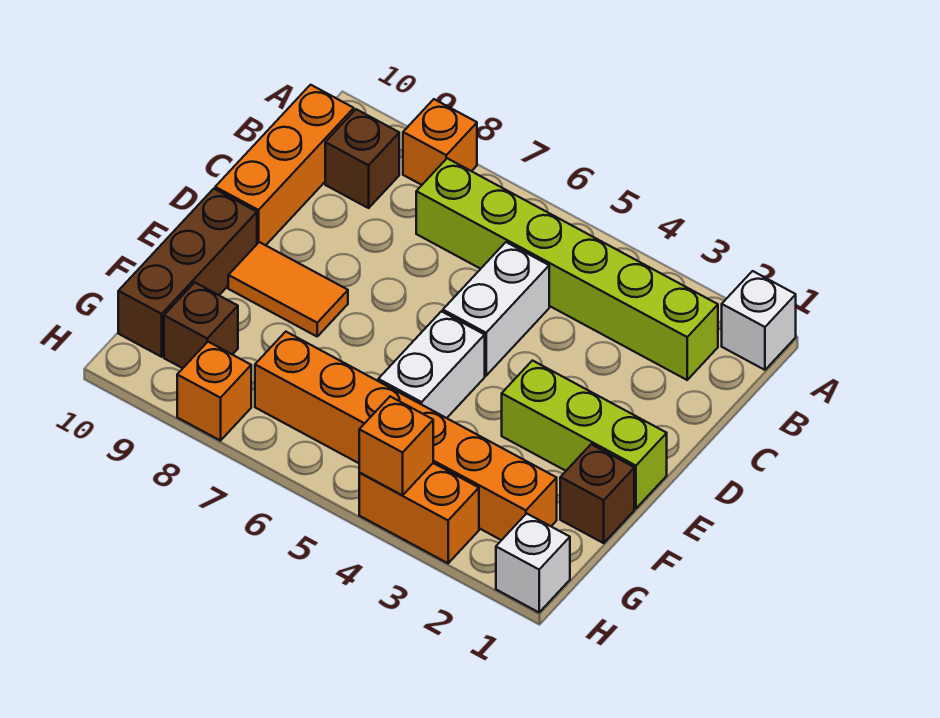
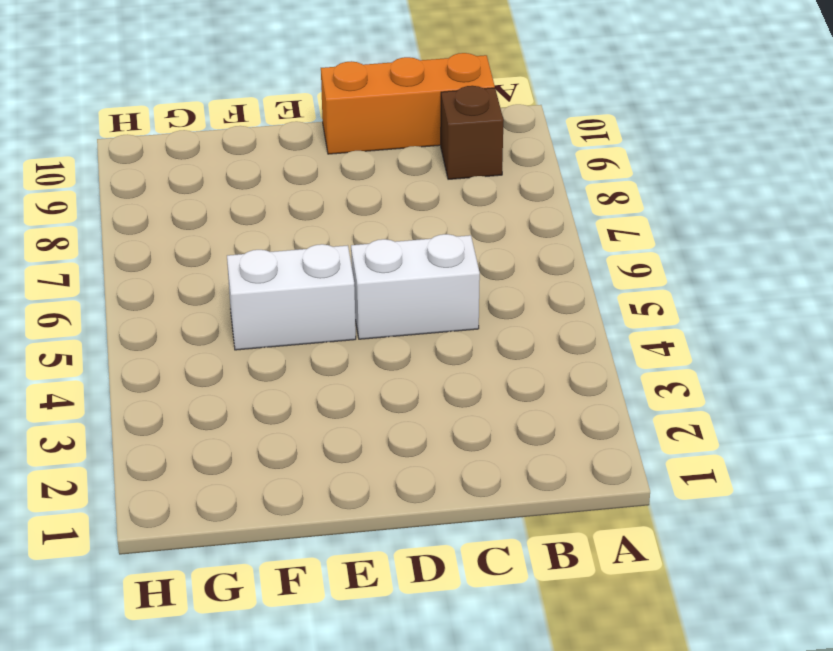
none -> white 1x1 brick [722,271,796,370]
none -> orange 1x1 brick [403,99,477,185]
none -> lime 1x6 brick [416,158,718,380]

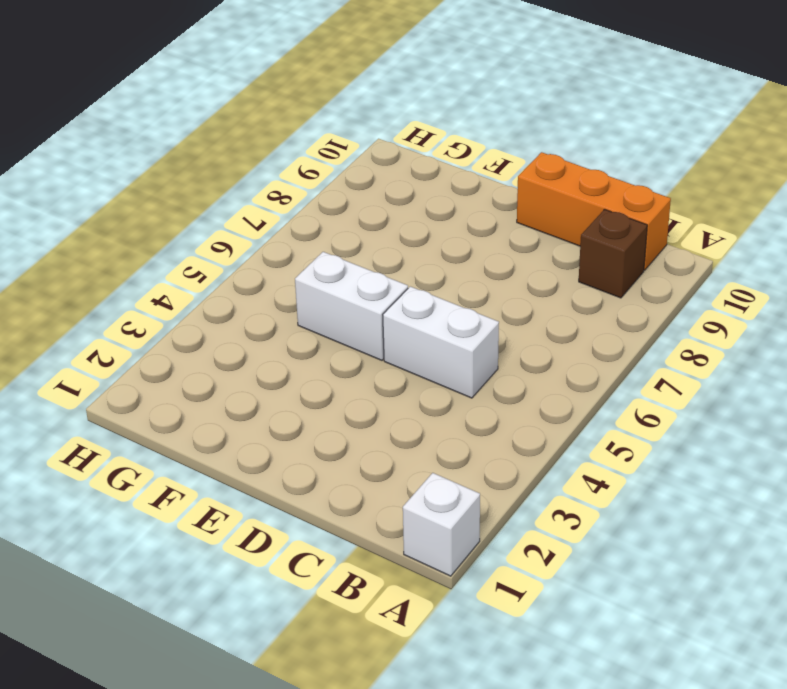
none -> orange 1x1 brick [403,99,477,185]
none -> lime 1x6 brick [416,158,718,380]
none -> lime 1x3 brick [502,361,667,508]

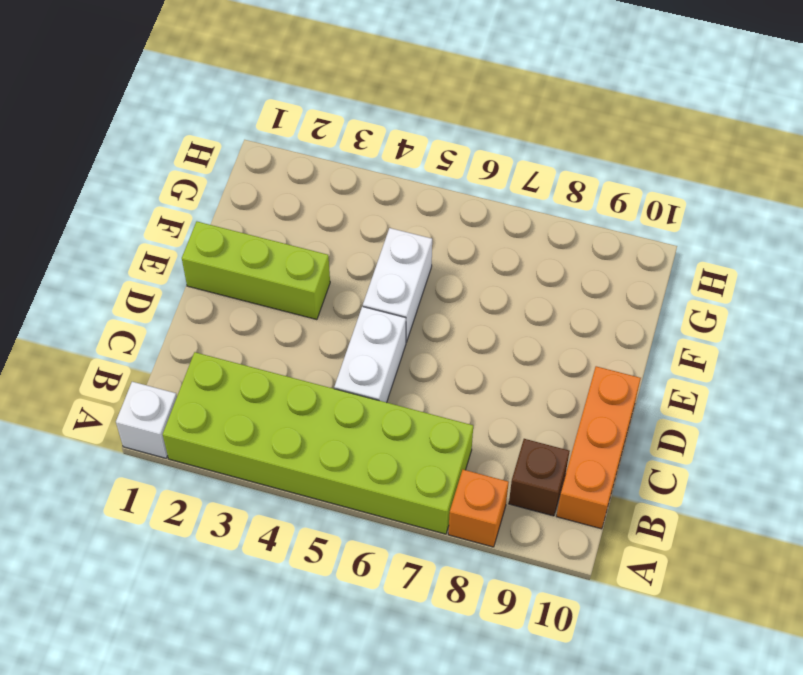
lime 2x6 brick [163,352,473,534] -> lime 1x6 brick [416,158,718,380]
none -> orange 1x2 tile [228,242,348,336]
none -> brown 1x3 brick [118,189,257,357]
none -> brown 1x1 brick [560,444,634,543]

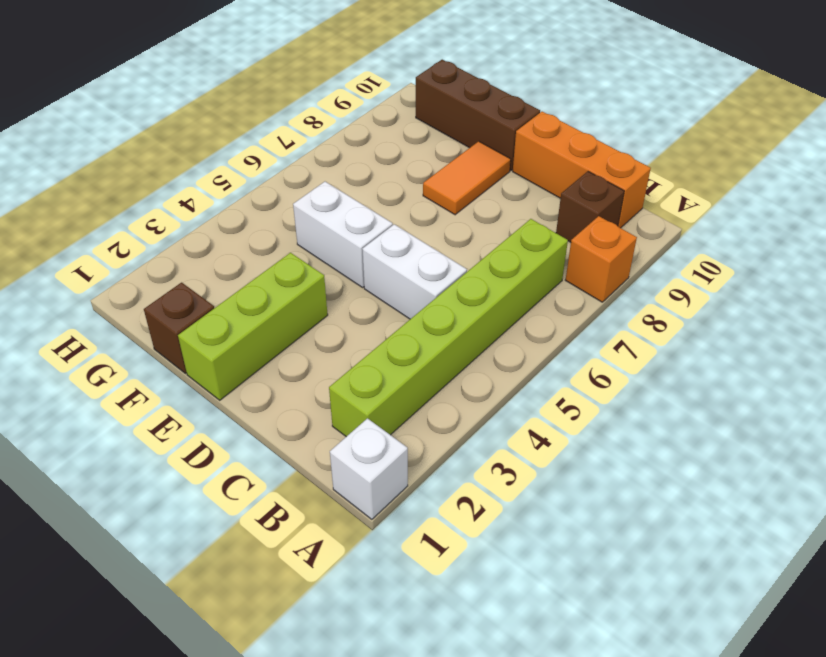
none -> orange 1x6 brick [255,332,557,540]
none -> brown 1x1 brick [164,282,238,368]
none -> white 1x1 brick [496,514,570,612]

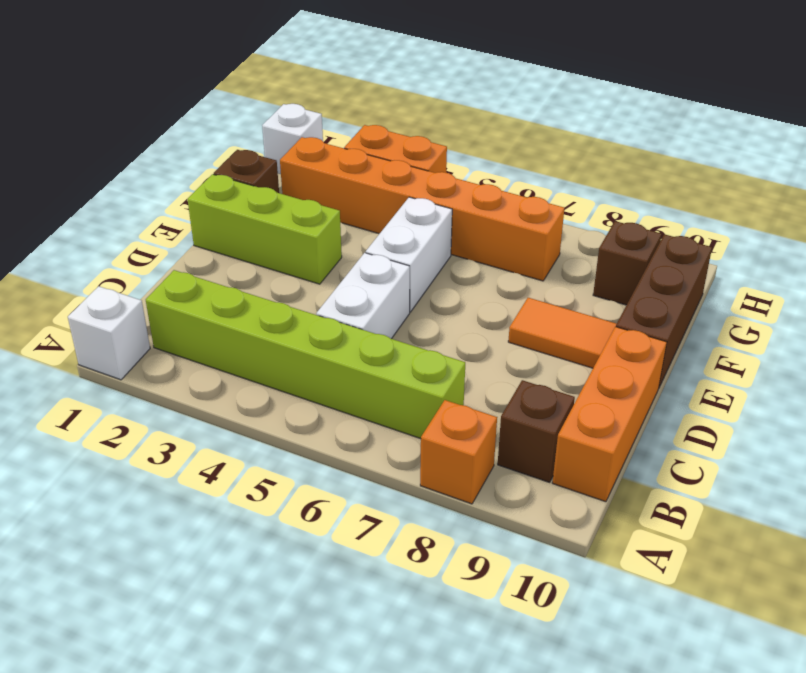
none -> orange 1x1 brick [177,342,251,441]
none -> orange 1x1 brick [359,396,433,495]

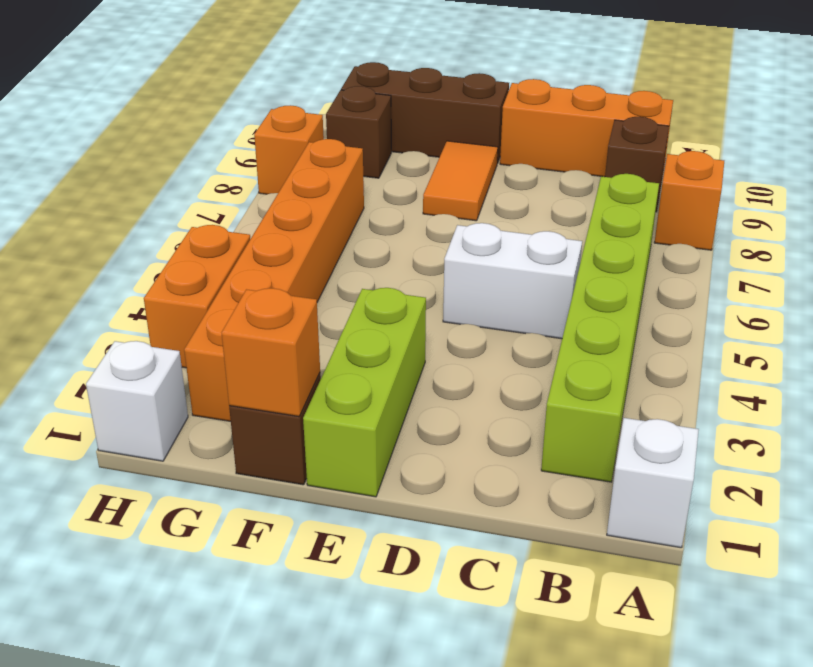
orange 1x1 brick [222,288,320,416] -> orange 1x1 brick moved to [359,396,433,495]
none -> white 1x2 brick [378,311,485,418]

